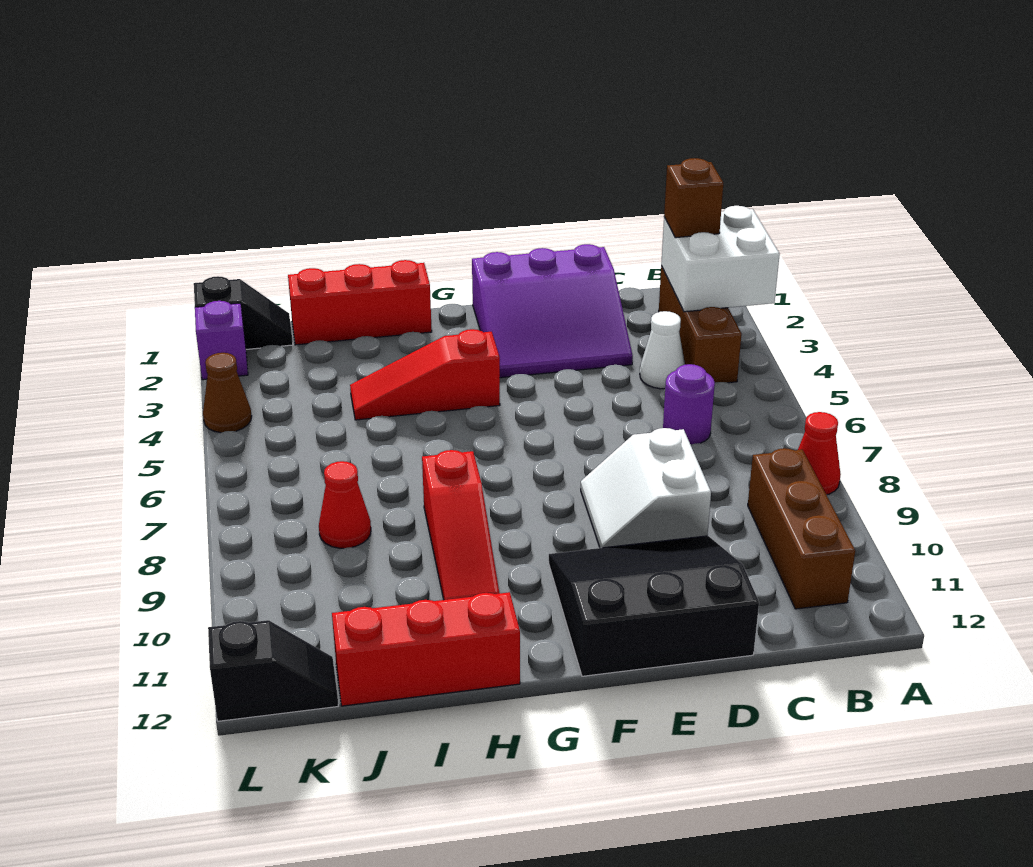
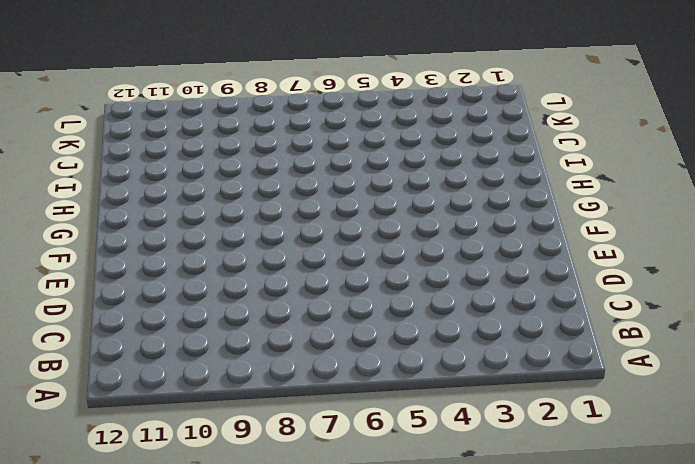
none -> red 1x1 cone [798,412,841,495]
none -> brown 1x3 brick [659,266,742,383]
none -> brown 1x3 brick [748,448,855,609]

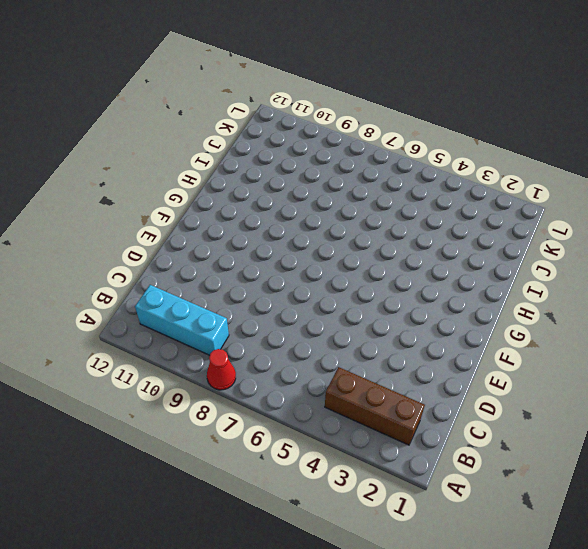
cyan 1x3 brick [135,285,229,355] -> brown 1x3 brick [748,448,855,609]
none -> white 1x1 cone [640,311,685,389]
none -> purple 1x1 round brick [663,364,715,445]
none -> purple 3x3 slope [472,244,633,378]

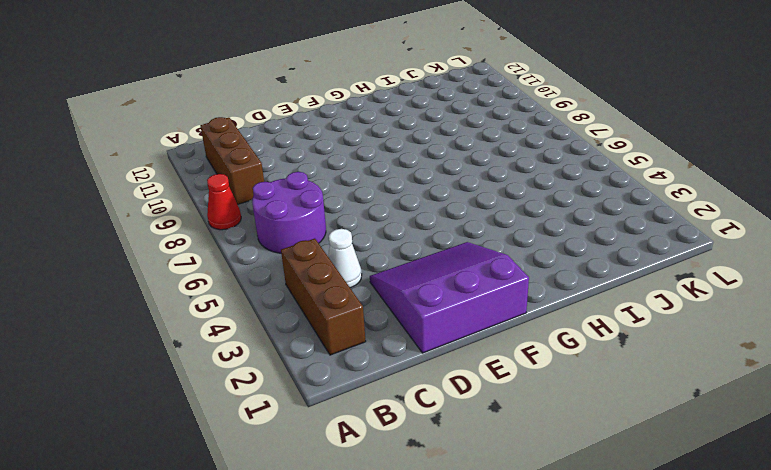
purple 2x2 round brick [252,172,326,253] -> purple 1x1 round brick [663,364,715,445]
none -> white 2x2 slope [581,428,711,548]
none -> black 3x3 slope [549,536,759,676]
none -> red 1x3 slope [350,329,500,420]

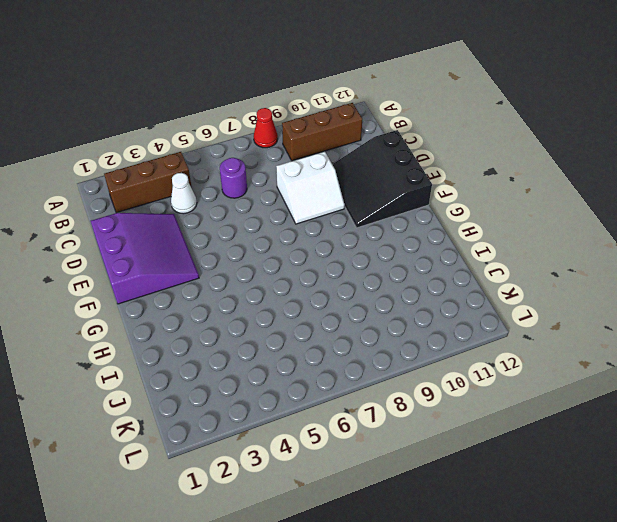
none -> red 1x3 slope [350,329,500,420]
none -> red 1x3 brick [288,260,432,345]
none -> red 1x3 slope [422,450,500,600]

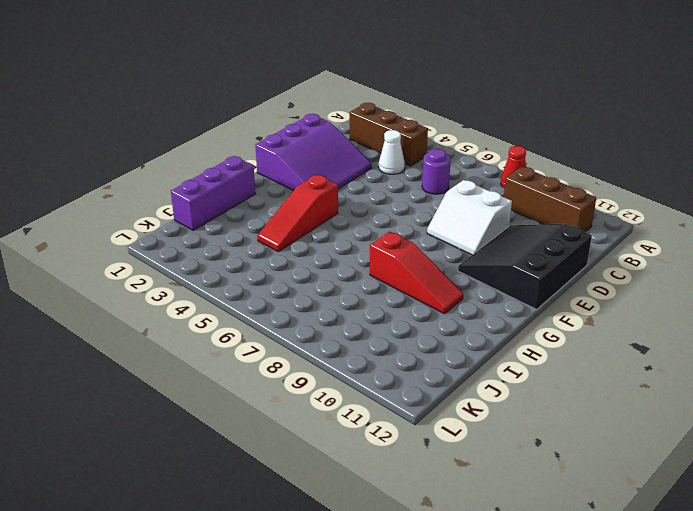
purple 1x3 brick [171,156,255,230] -> red 1x3 brick [288,260,432,345]
none -> red 1x3 brick [332,592,520,706]
none -> red 1x1 cone [319,461,371,548]
none -> black 1x2 slope [194,276,293,349]

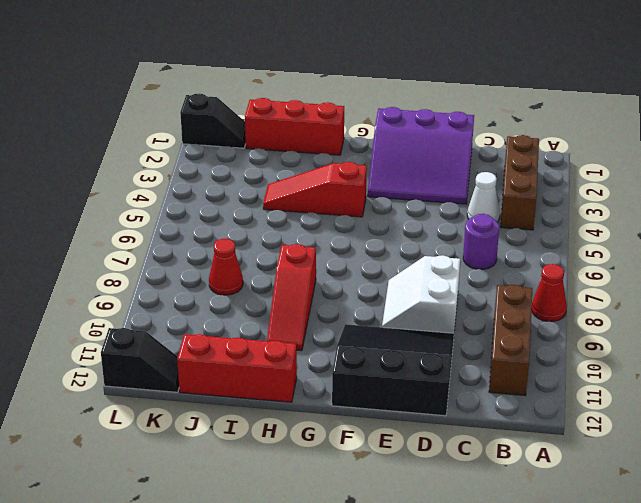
none -> purple 1x1 brick [195,301,248,380]
none -> brown 1x1 cone [203,353,252,433]
none -> white 2x2 brick [661,206,780,312]

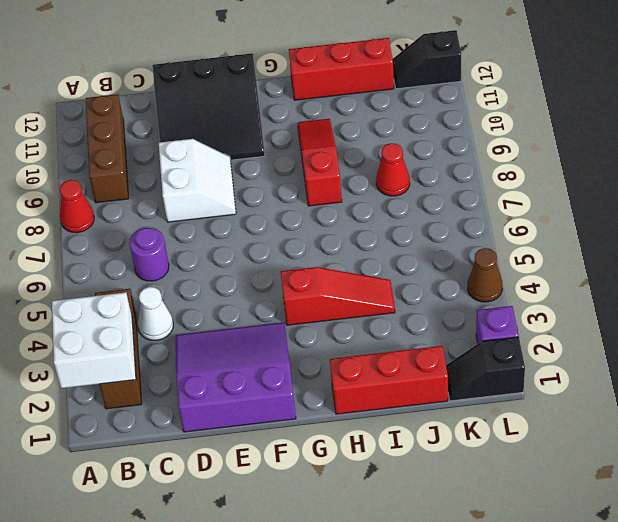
none -> brown 1x1 brick [664,158,723,238]

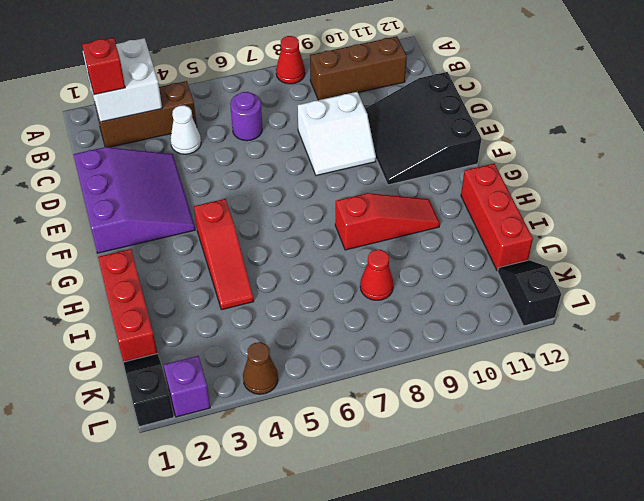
red 1x1 brick [82,37,125,95] -> brown 1x1 brick [664,158,723,238]

